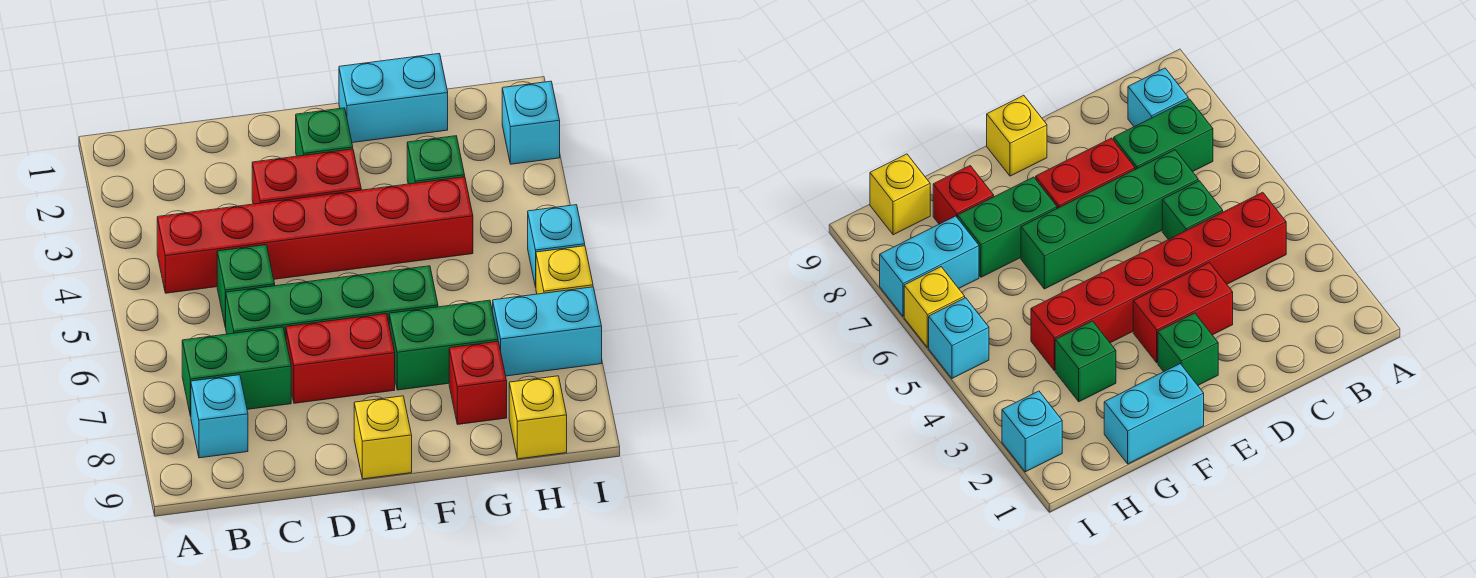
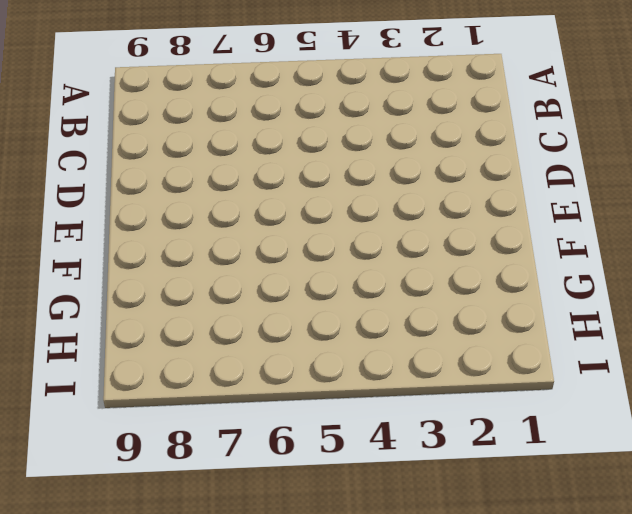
none -> red 1x6 brick [157,177,473,293]
none -> green 1x2 brick [182,327,291,416]
none -> cyan 1x1 brick [191,375,248,458]

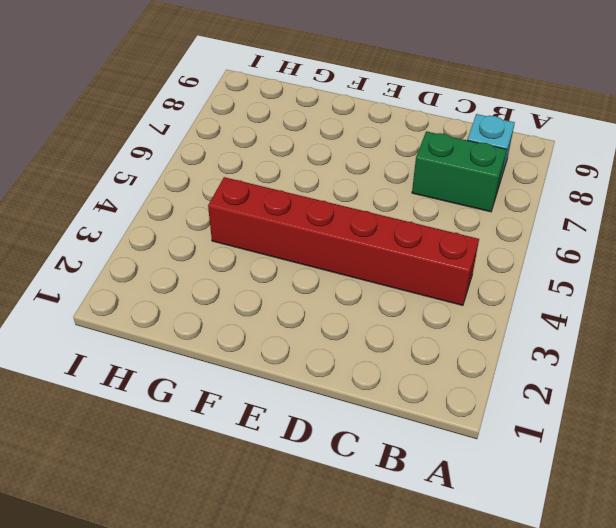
none -> green 1x1 brick [217,245,275,328]
none -> green 1x4 brick [226,266,438,337]
none -> red 1x2 brick [252,149,361,204]

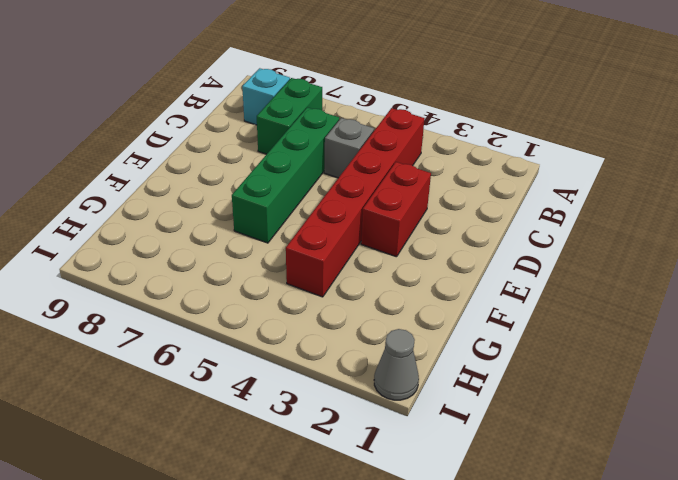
grey 1x1 brick [324,118,374,178] -> green 1x1 brick [217,245,275,328]
grey 1x1 cone [374,329,419,400] -> none
none -> red 1x2 brick [286,314,395,403]
none -> green 1x1 brick [296,108,353,156]
none -> yellow 1x1 brick [354,396,412,479]

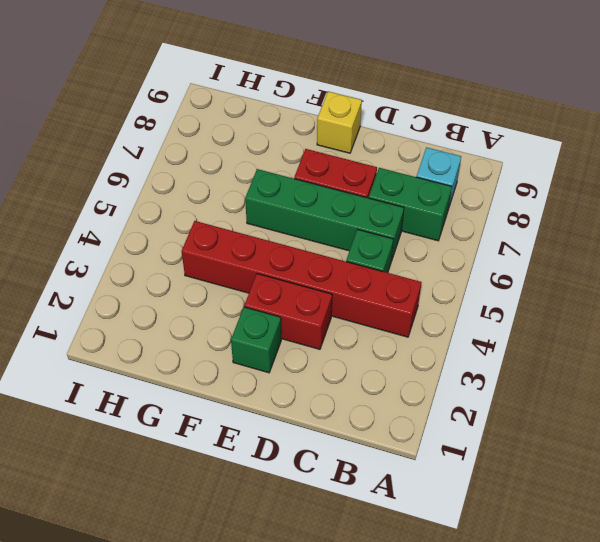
none -> cyan 1x2 brick [339,54,448,143]
none -> green 1x2 brick [389,300,498,390]
none -> green 1x1 brick [407,136,465,184]

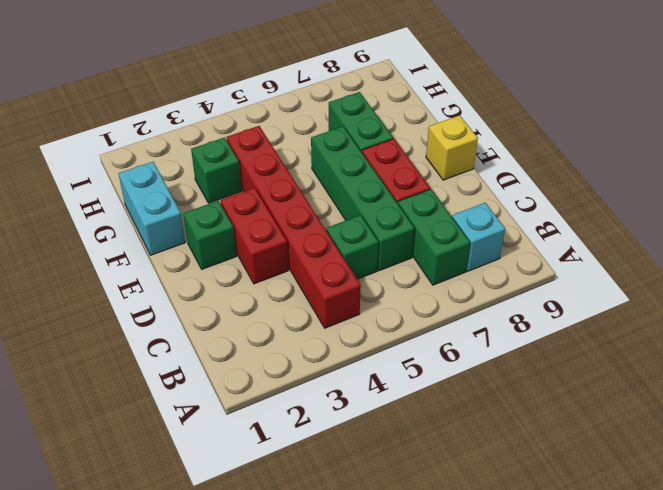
none -> red 1x1 brick [449,342,507,424]
none -> cyan 1x2 brick [493,287,602,376]
none -> yellow 1x1 brick [509,376,567,459]

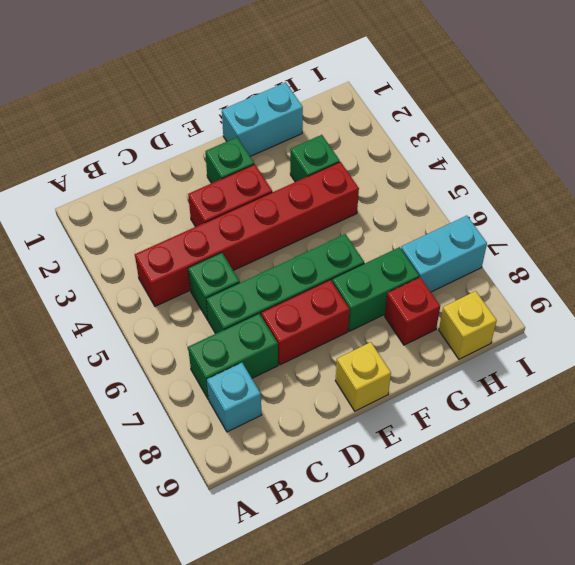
none -> cyan 1x1 brick [502,81,560,164]
none -> cyan 1x1 brick [528,205,585,287]
none -> yellow 1x1 brick [536,246,593,294]

